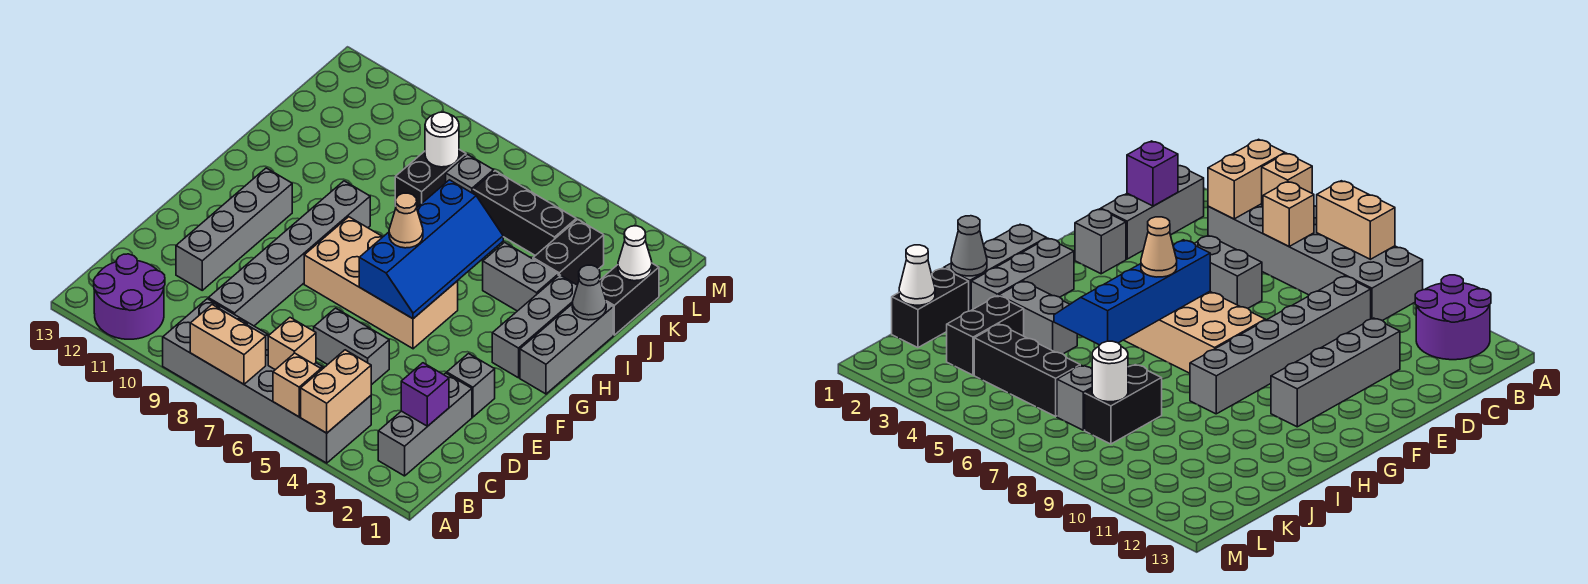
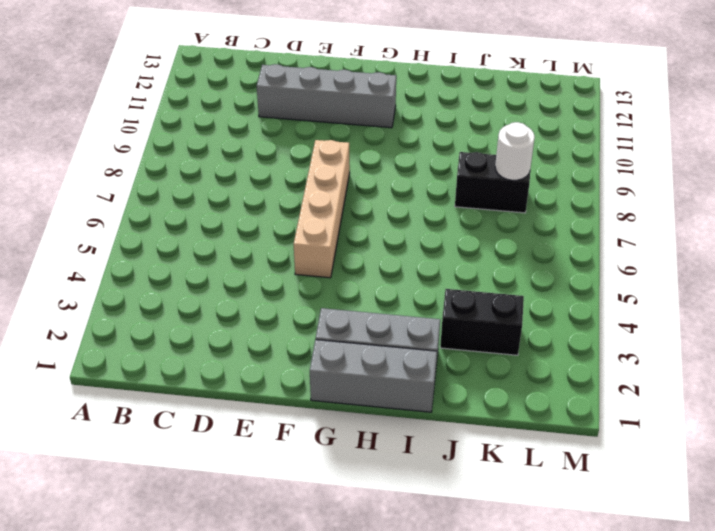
tan 1x4 brick [294,140,350,278] -> tan 2x4 brick [304,217,458,349]
none -> grey 2x6 brick [163,299,371,463]
none -> purple 2x2 round brick [94,254,165,339]
none -> grey 1x3 brick [378,373,472,476]

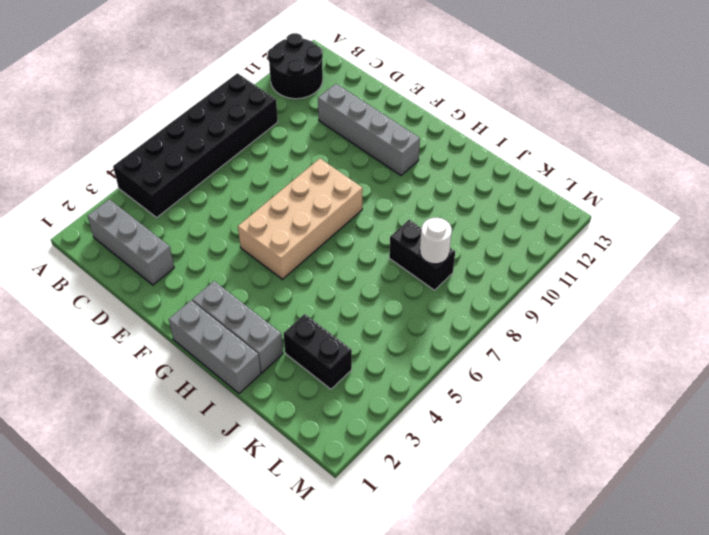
black 2x6 brick [113,73,278,217] -> grey 2x6 brick [163,299,371,463]
black 2x2 round brick [268,33,323,99] -> purple 2x2 round brick [94,254,165,339]
none -> grey 1x6 brick [208,181,370,326]
none -> grey 1x2 brick [314,308,389,385]
none -> grey 1x1 brick [447,354,495,417]

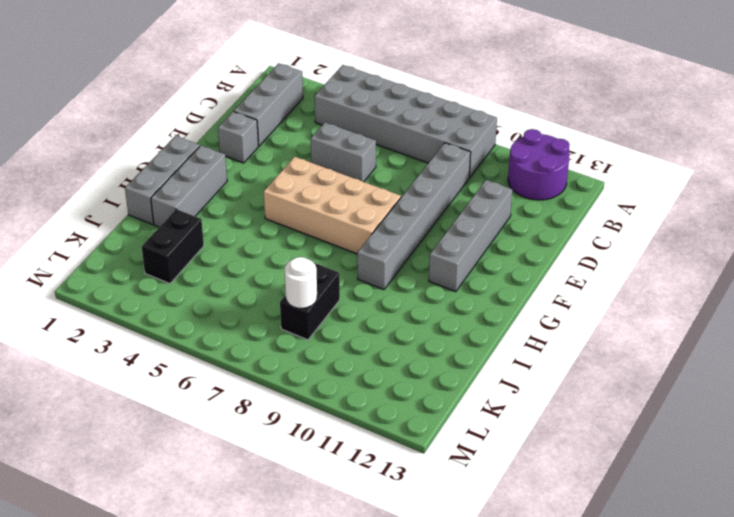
none -> grey 1x2 brick [483,242,558,311]
none -> black 1x2 brick [600,263,659,335]
none -> black 1x3 brick [473,171,576,256]

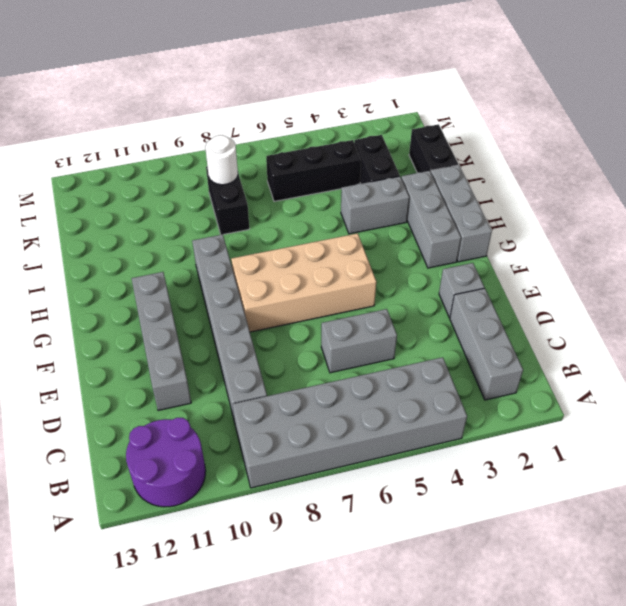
none -> grey 1x1 brick [446,155,494,193]
none -> tan 1x2 brick [301,350,371,433]
none -> tan 1x1 brick [273,353,321,417]

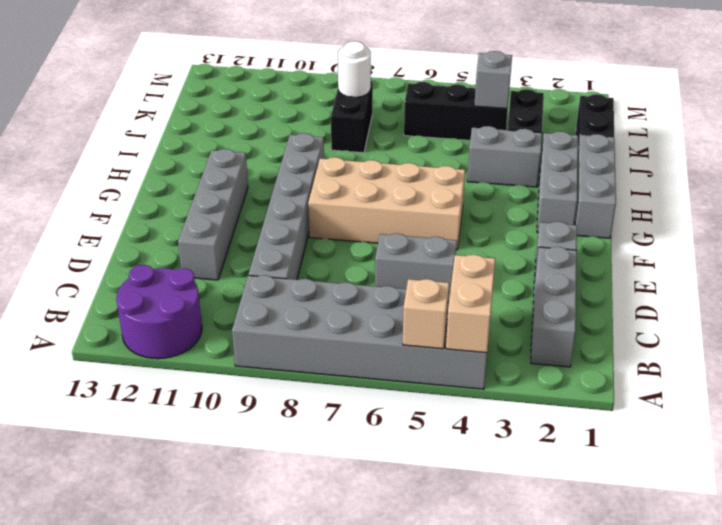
grey 1x1 brick [474,51,512,109] -> grey 1x1 brick moved to [446,155,494,193]
none -> tan 1x2 brick [190,305,266,384]
none -> tan 1x1 brick [268,318,316,370]
none -> purple 1x1 brick [401,363,449,426]

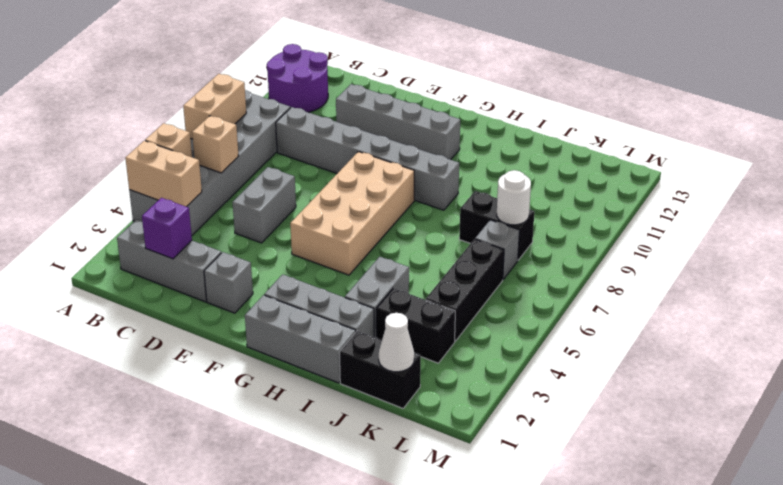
none -> blue 2x4 slope [359,180,503,319]
none -> grey 1x1 cone [572,265,606,320]
none -> tan 1x1 cone [389,193,423,248]

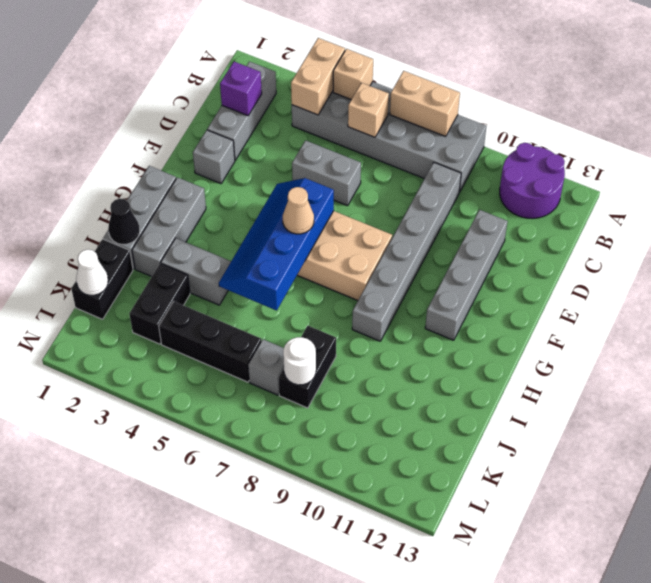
black 1x1 cone [108,199,140,244] -> grey 1x1 cone [572,265,606,320]

